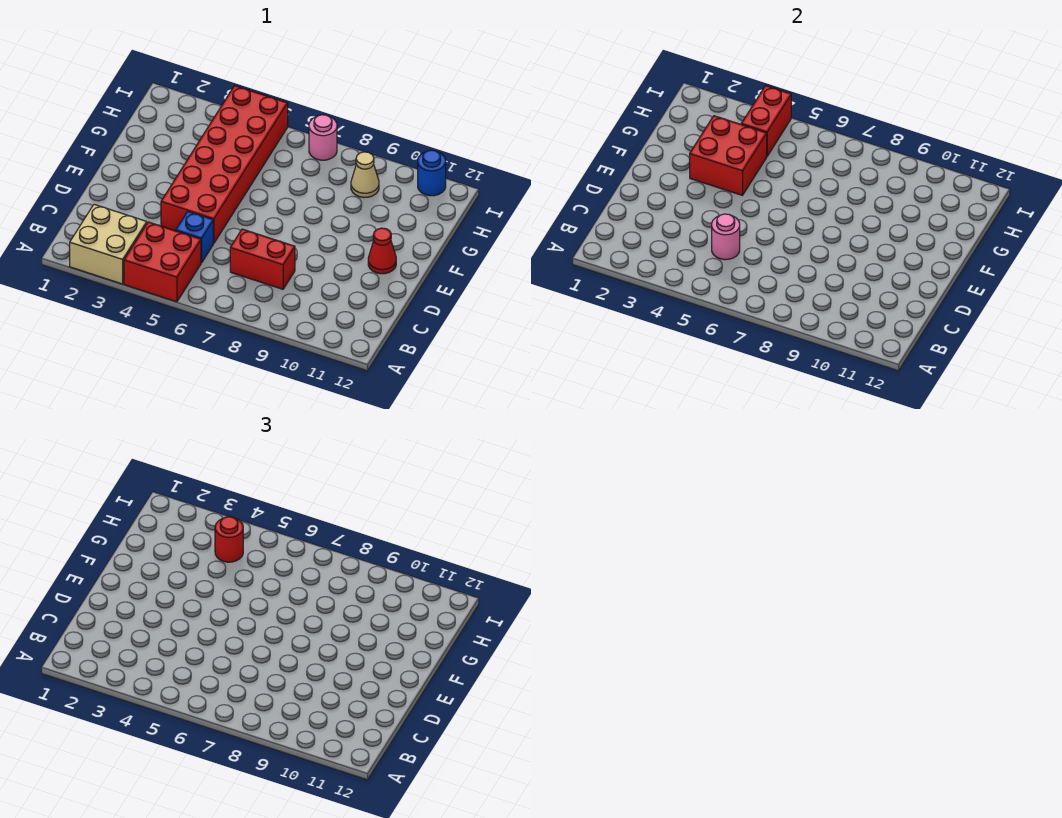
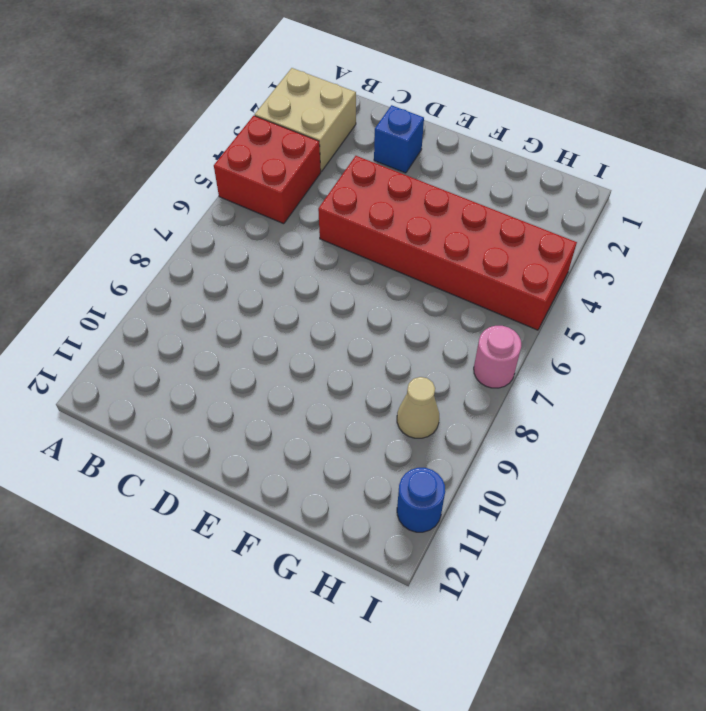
blue 1x1 brick [374,105,424,173] -> blue 1x1 brick moved to [176,212,213,263]
none -> red 1x2 brick [230,229,295,289]
none -> red 1x1 cone [368,228,396,274]
none -> pink 1x1 round brick [712,214,740,260]

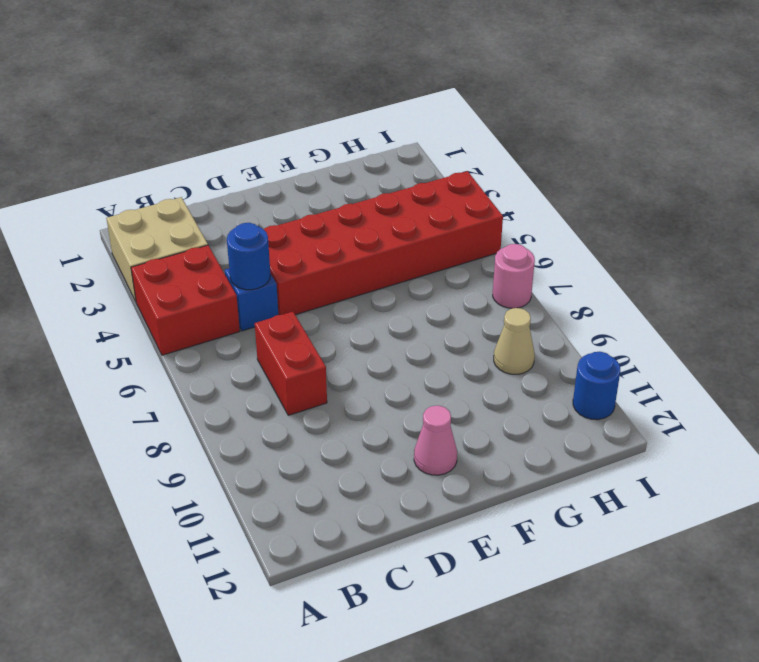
blue 1x1 round brick [227,223,270,290] -> pink 1x1 round brick [712,214,740,260]
pink 1x1 cone [414,406,457,475] -> red 1x1 cone [368,228,396,274]
none -> red 2x2 brick [690,116,767,195]
none -> red 1x2 brick [741,86,791,156]
none -> red 1x1 round brick [215,517,243,562]

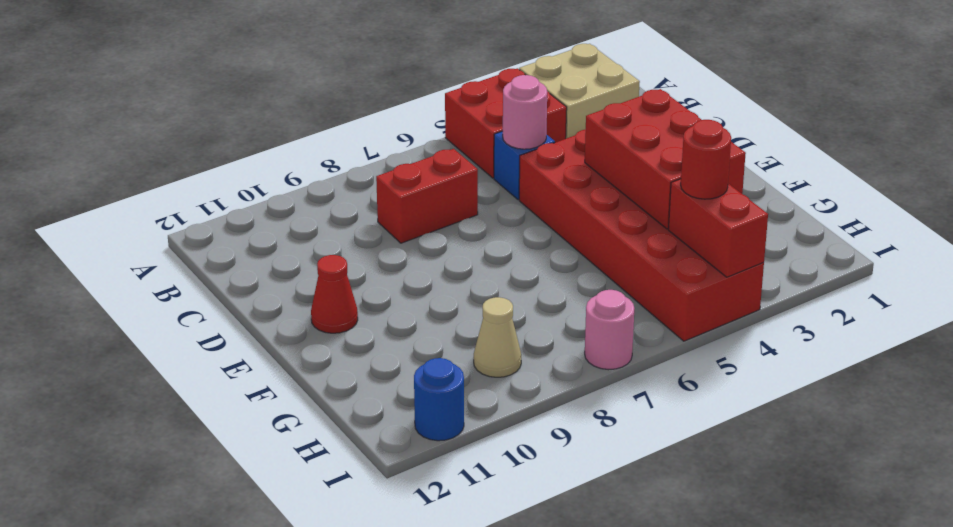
red 2x3 brick [585,89,746,229] -> red 2x2 brick [690,116,767,195]

